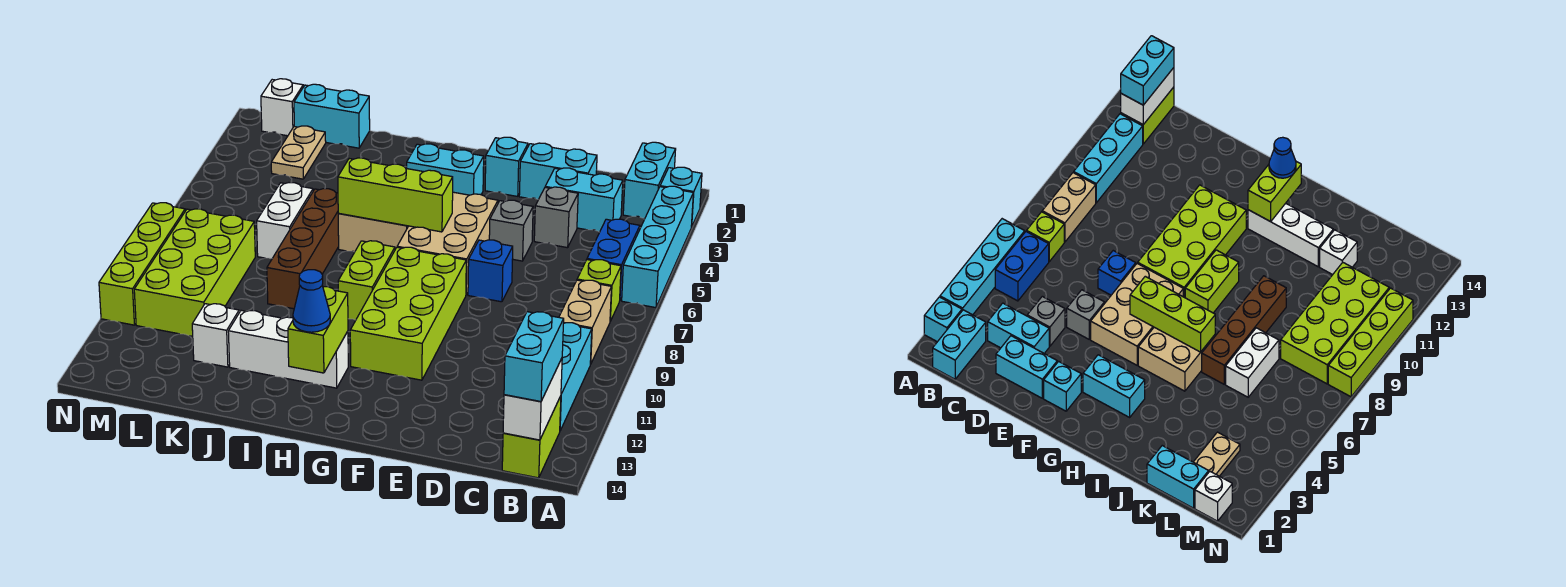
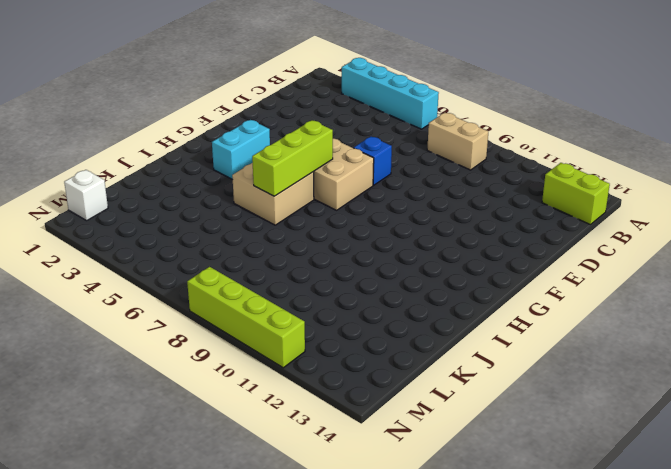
none -> cyan 1x1 brick [660,167,702,227]
none -> cyan 1x2 brick [623,142,676,219]
none -> blue 1x2 brick [587,219,640,300]
none -> lime 1x1 brick [577,260,621,321]

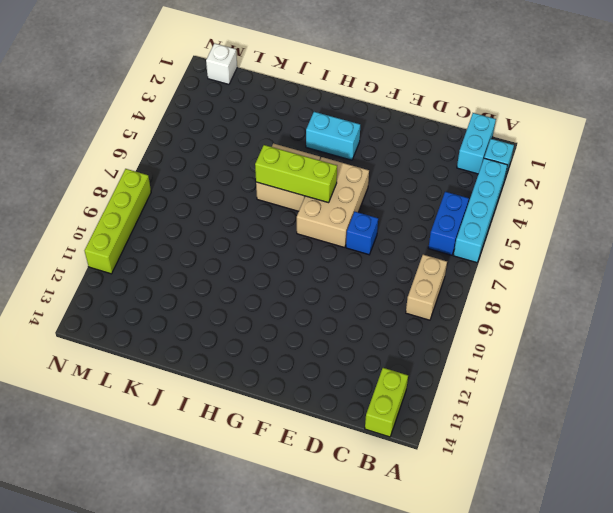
none -> lime 1x1 brick [577,260,621,321]
none -> cyan 1x3 brick [560,323,592,431]
none -> cyan 1x2 brick [545,168,623,232]
none -> cyan 1x2 brick [519,143,597,200]

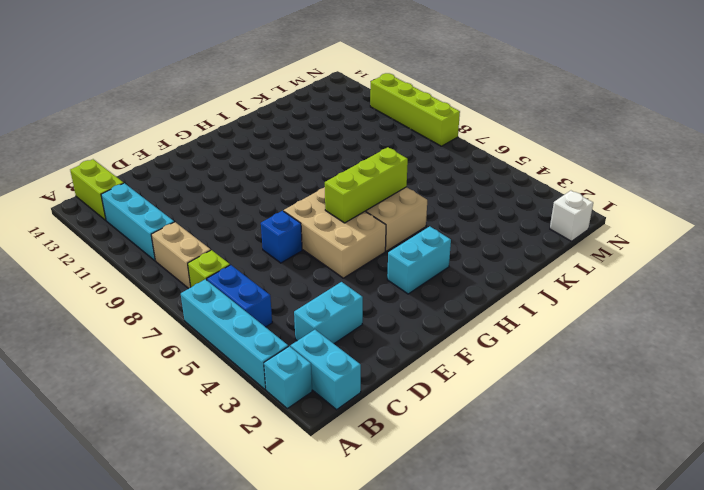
none -> cyan 1x2 brick [519,143,597,200]
none -> grey 1x1 brick [534,187,578,248]
none -> grey 1x1 brick [489,200,533,261]
none -> cyan 1x1 brick [485,137,528,196]

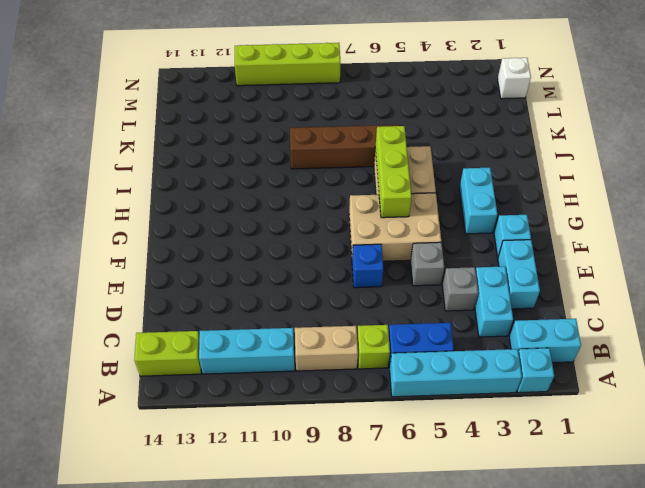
none -> lime 2x4 brick [350,247,466,380]
none -> lime 1x2 brick [338,241,395,320]
none -> white 1x3 brick [228,310,348,388]
none -> cyan 1x2 brick [294,84,370,148]

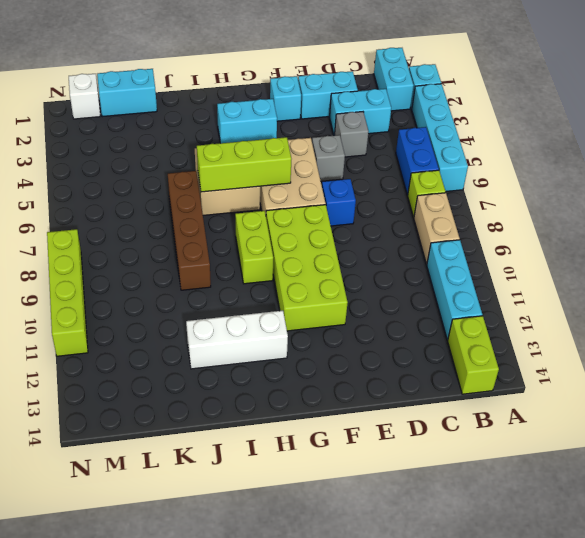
none -> white 1x2 brick [257,183,313,258]
none -> white 1x1 brick [192,304,239,367]
none -> tan 1x2 plate [271,126,326,179]
none -> lime 2x4 brick [134,209,255,336]

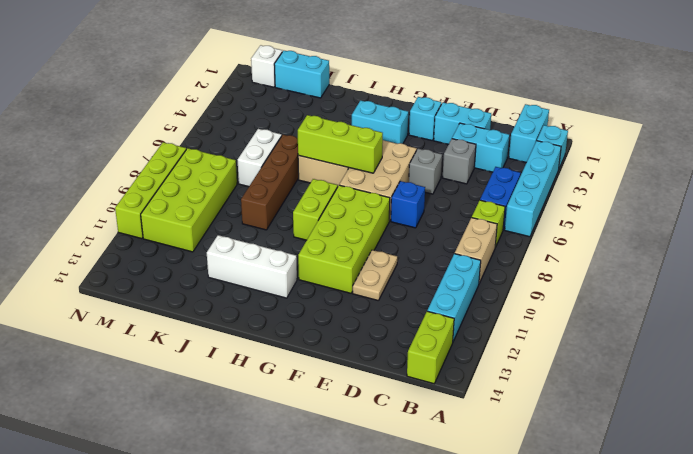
tan 1x2 plate [353,250,397,301] -> tan 1x2 plate moved to [271,126,326,179]
none -> white 1x1 brick [192,304,239,367]
none -> white 1x2 brick [503,358,562,440]
none -> lime 1x2 brick [288,287,348,373]
none -> cyan 1x2 brick [504,312,564,401]

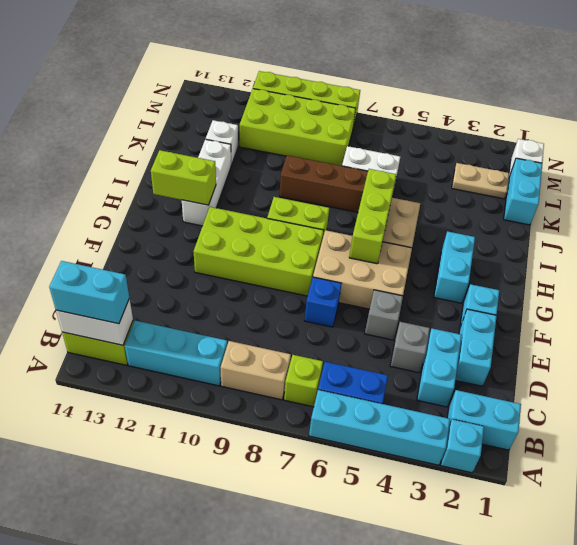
none -> blue 1x1 cone [293,270,330,332]

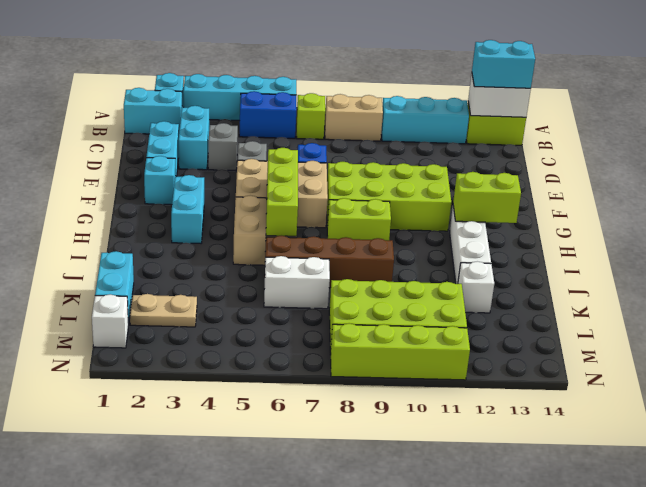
none -> blue 1x1 cone [293,270,330,332]

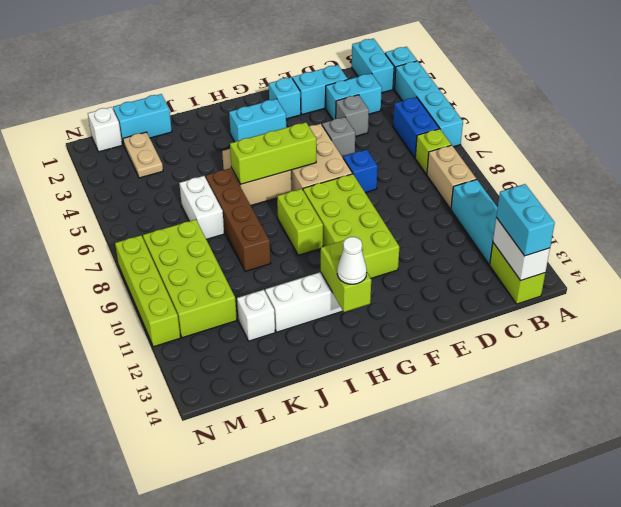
white 1x1 cone [337,237,367,284] -> blue 1x1 cone [293,270,330,332]

